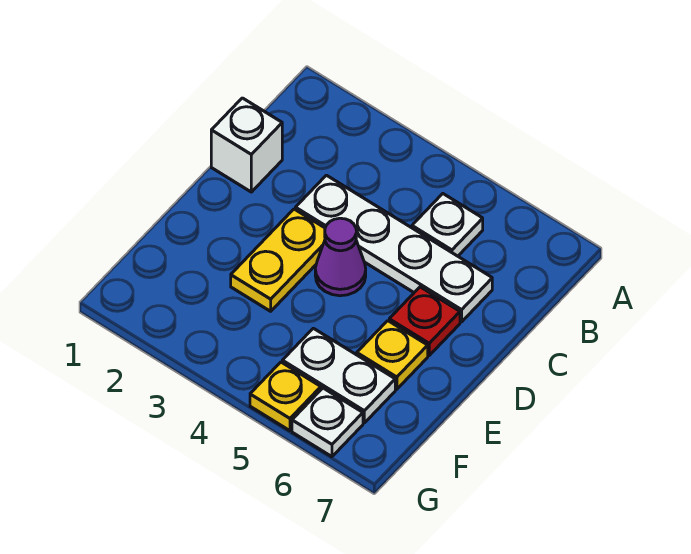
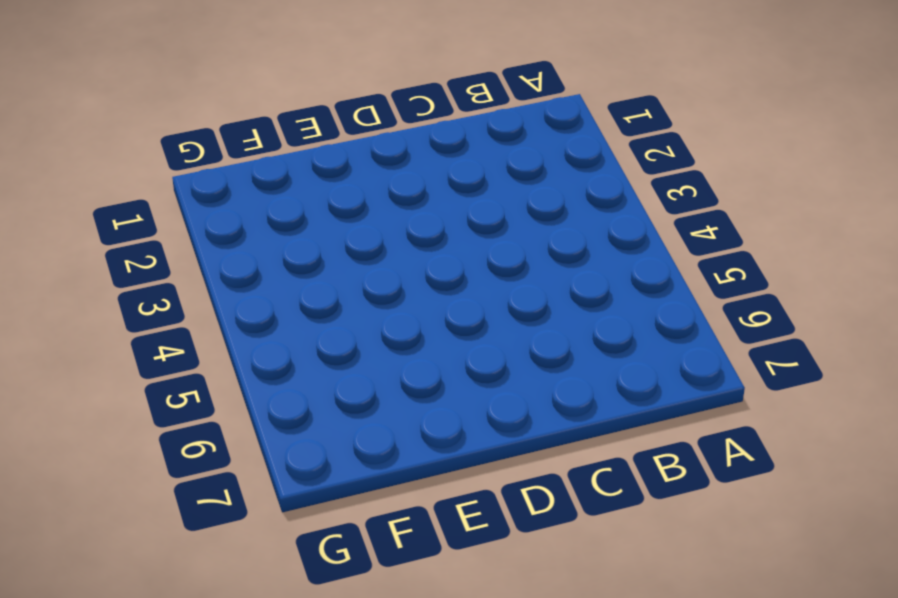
none -> white 1x1 plate [412,194,483,256]
none -> white 1x1 brick [211,98,282,192]

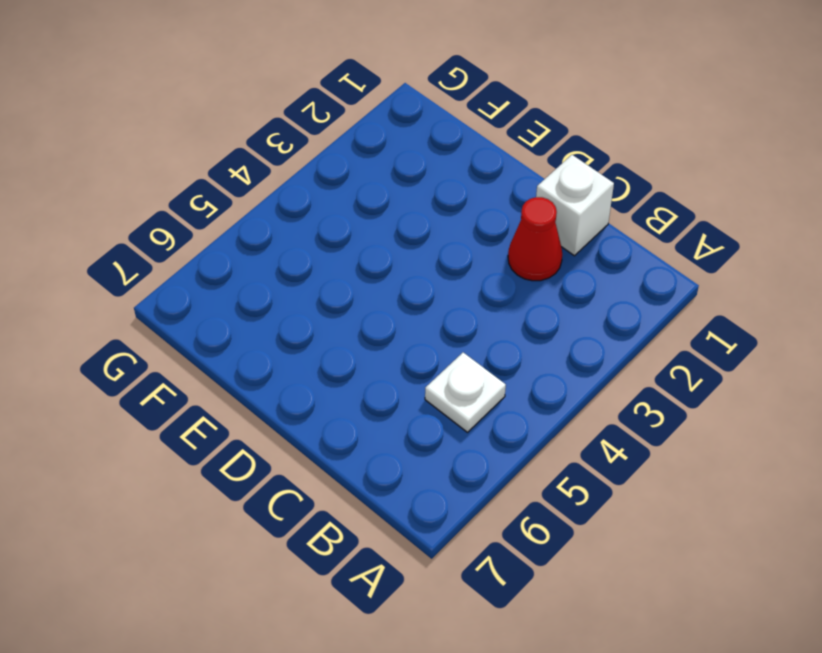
red 1x1 cone [508,197,562,281] -> none
none -> white 1x4 plate [295,175,492,322]
none -> yellow 1x2 plate [231,209,325,311]

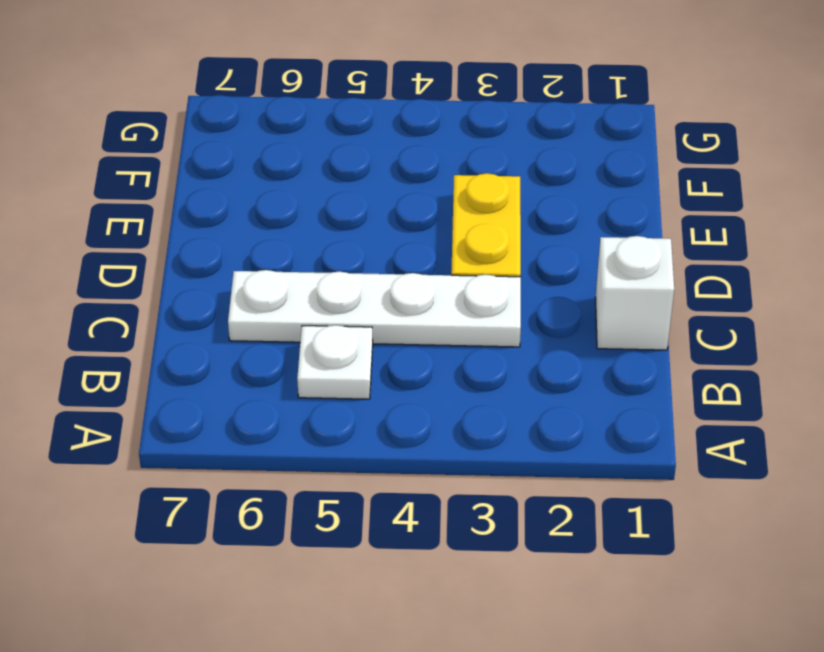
none -> purple 1x1 cone [315,218,366,296]
none -> red 1x1 plate [389,287,460,355]

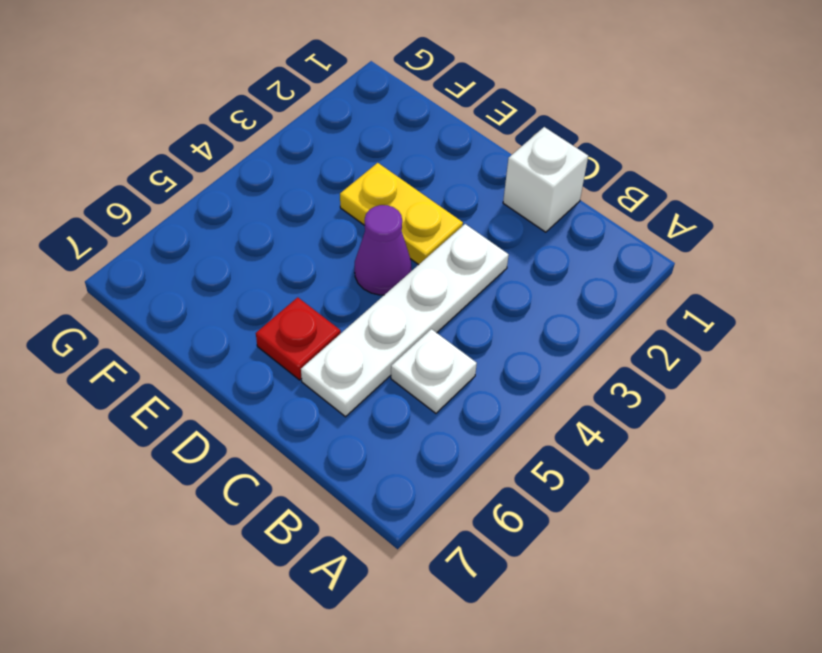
none -> yellow 1x1 plate [357,321,428,389]
none -> white 1x2 plate [282,328,395,423]

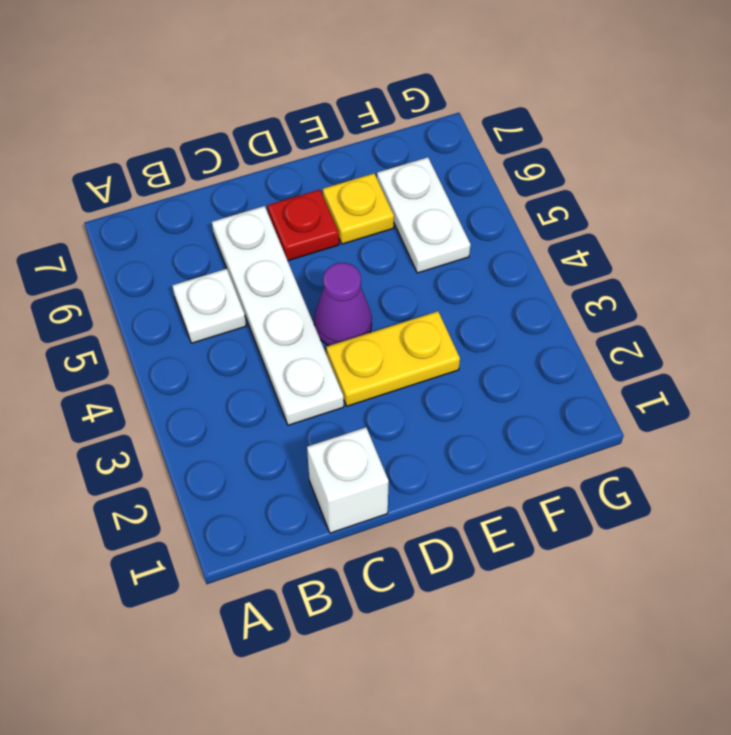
none -> yellow 1x1 plate [250,362,321,431]
none -> white 1x1 plate [292,388,363,457]

